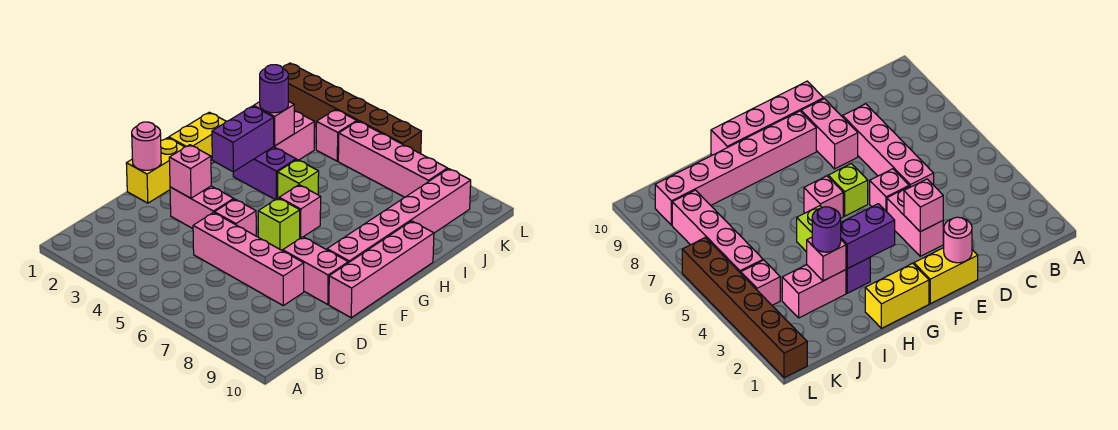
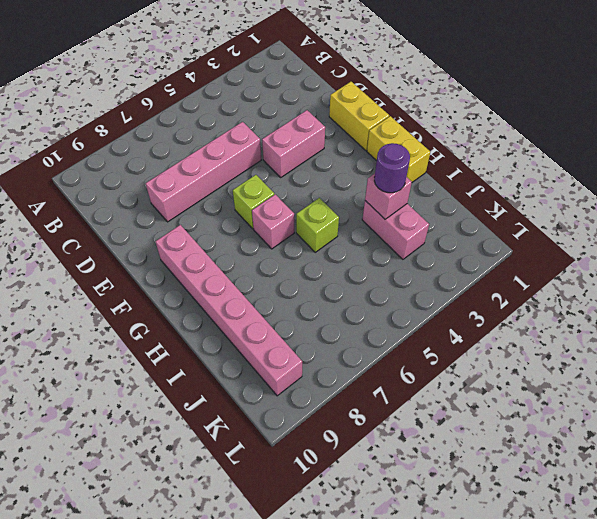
none -> pink 1x1 brick [215,199,256,236]
none -> pink 1x2 brick [282,237,348,305]
none -> pink 1x4 brick [329,221,434,318]

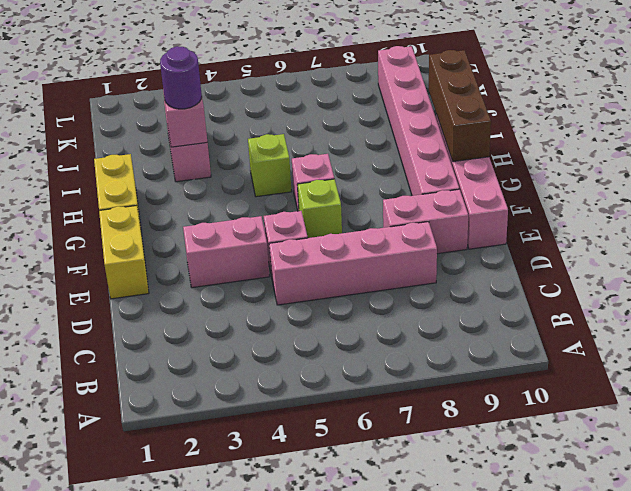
brown 1x3 brick [429,50,491,162] -> none
none -> purple 1x2 brick [233,147,296,200]
none -> pink 1x1 brick [316,109,357,161]
none -> pink 1x4 brick [338,121,448,197]

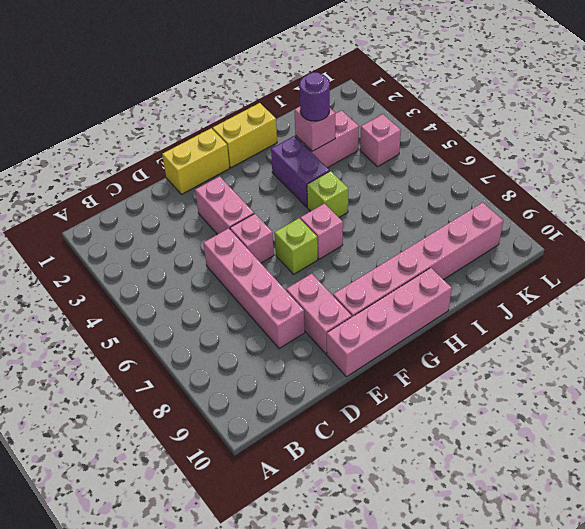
none -> pink 1x4 brick [338,121,448,197]
none -> brown 1x6 brick [283,63,421,154]
none -> pink 1x1 round brick [132,122,161,170]

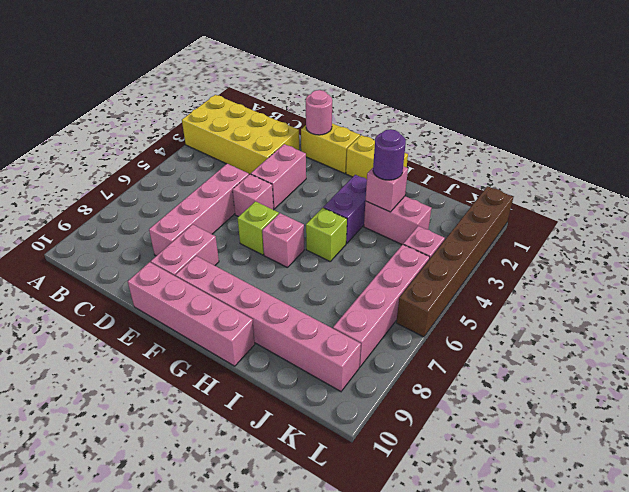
yellow 2x4 brick [182,95,299,174] -> none
none -> pink 1x1 brick [169,145,211,198]
none -> purple 1x2 brick [212,106,274,172]

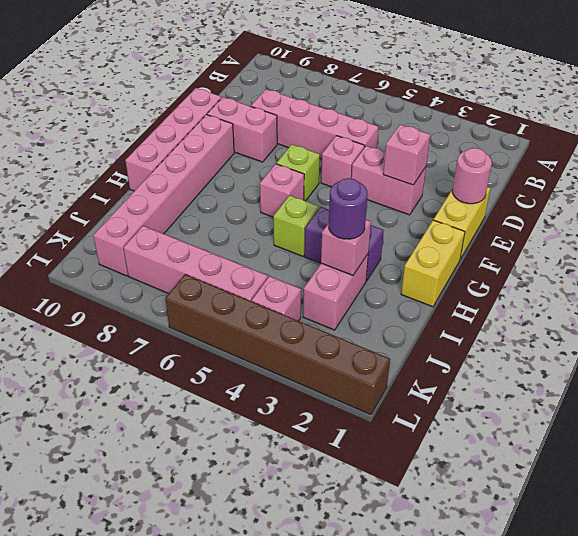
none -> purple 1x2 brick [212,106,274,172]

